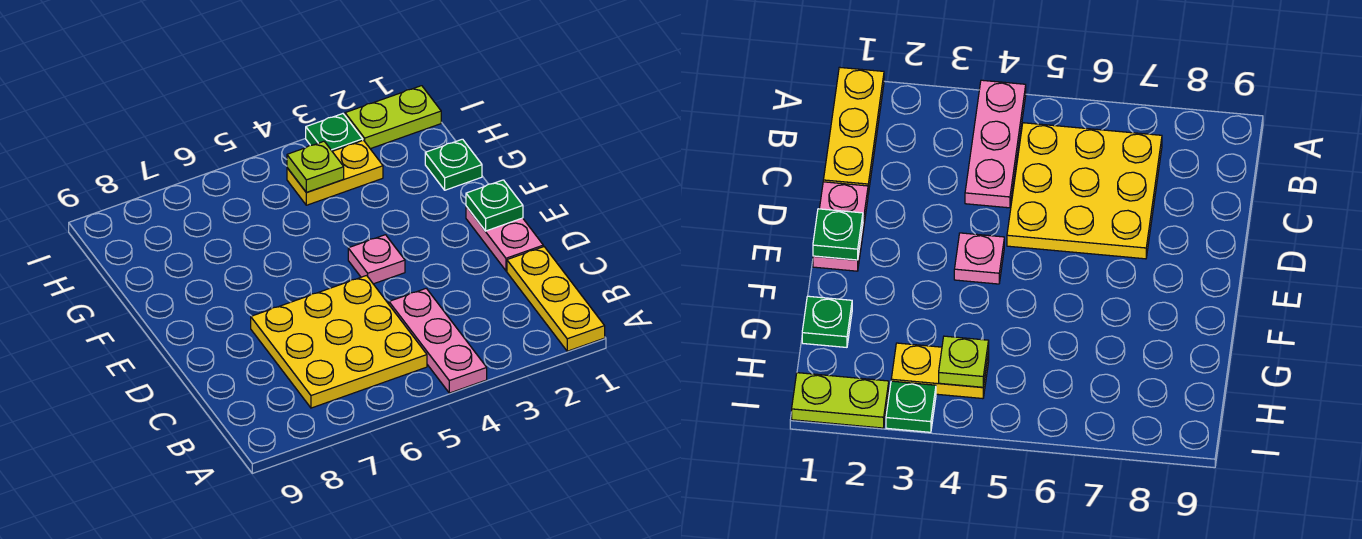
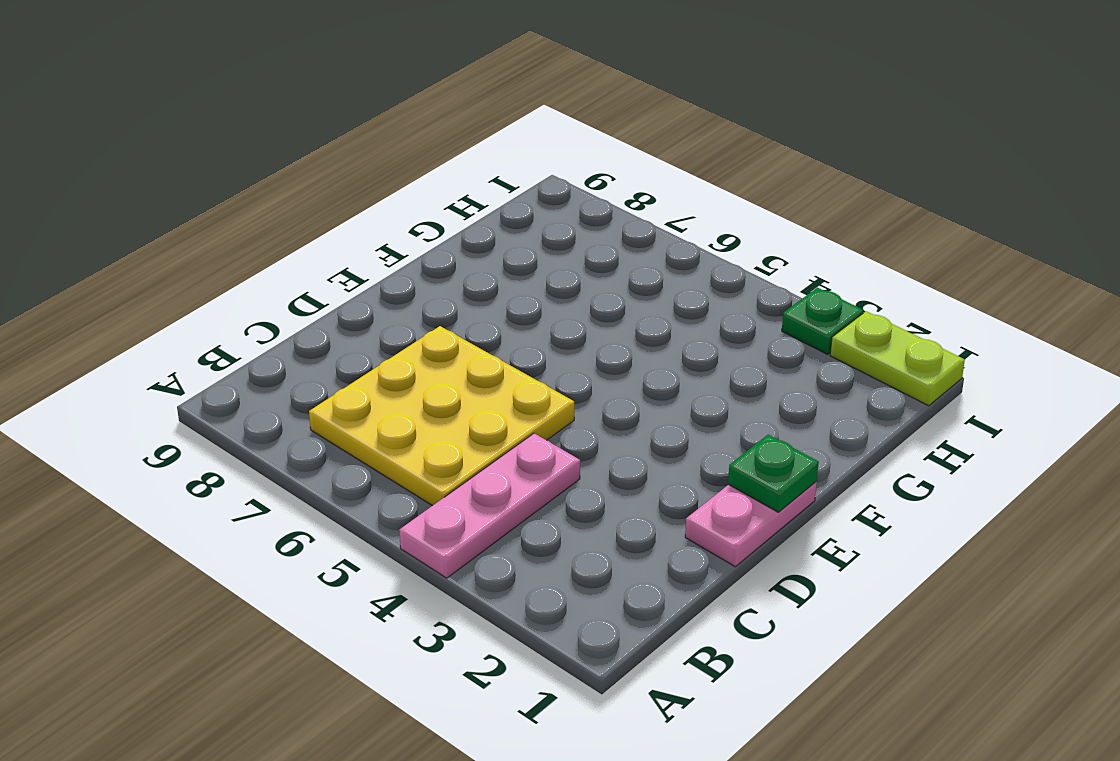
none -> yellow 1x3 plate [507,247,605,351]
none -> pink 1x1 plate [348,235,405,284]

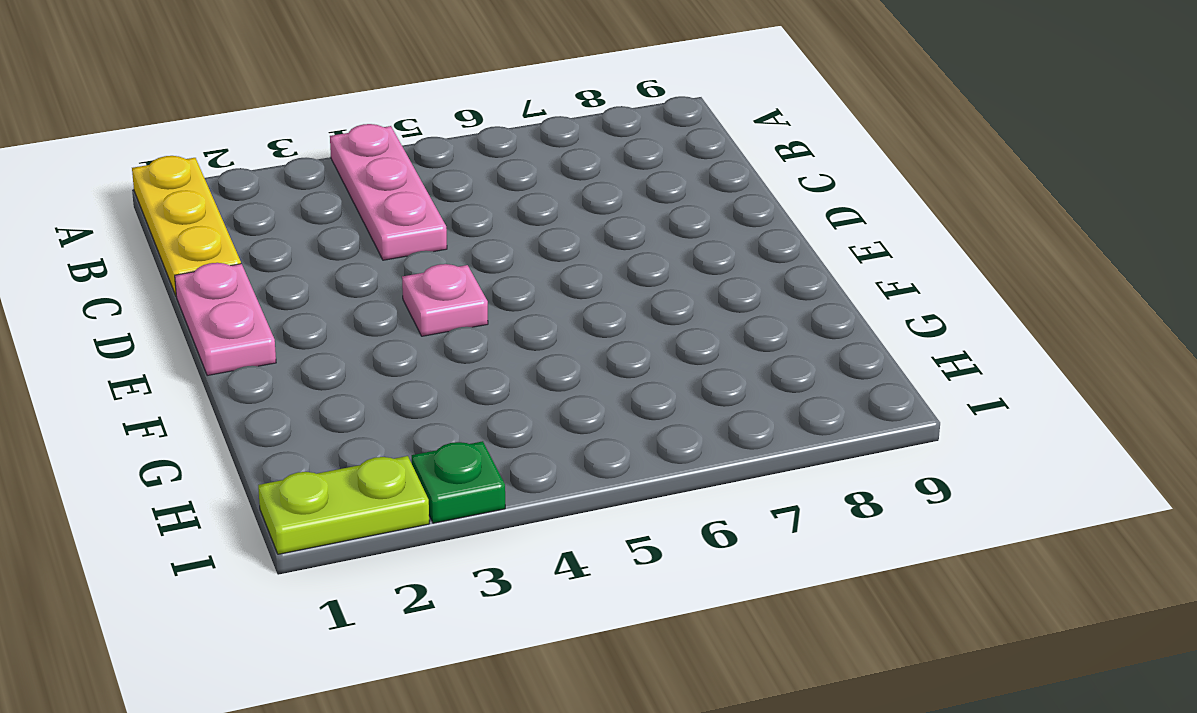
none -> yellow 3x3 plate [251,276,427,408]
none -> green 1x1 plate [425,139,482,190]

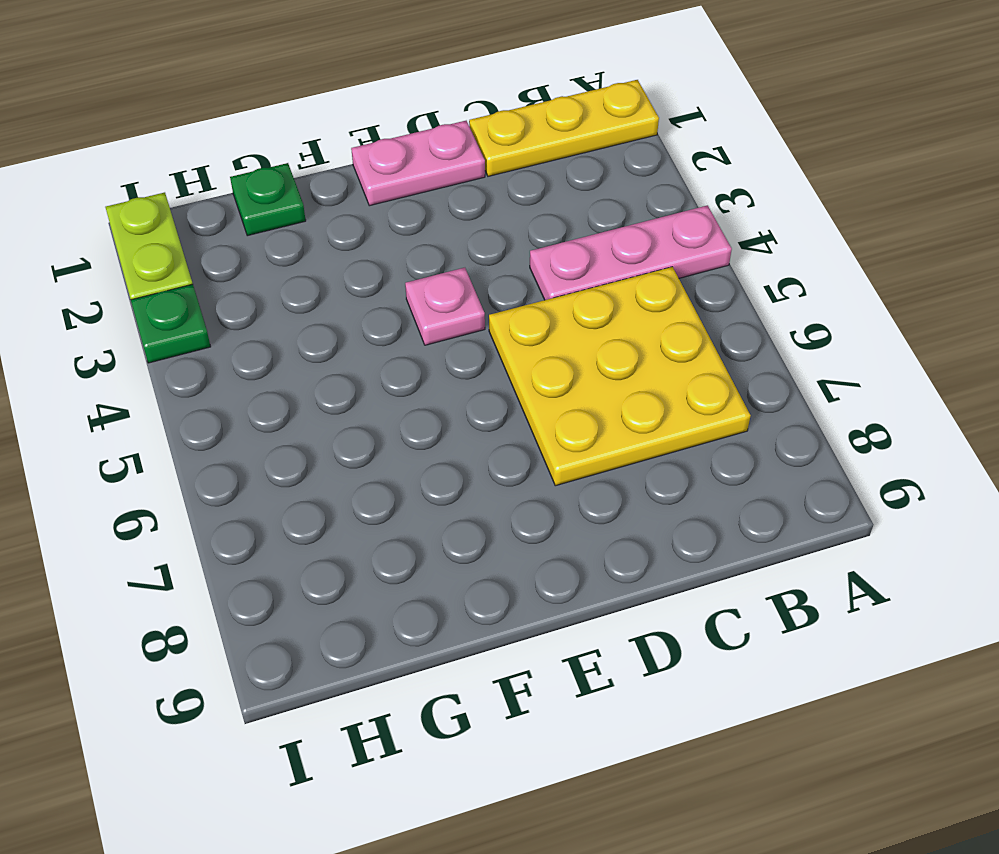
none -> yellow 1x2 plate [287,140,383,205]
none -> green 1x1 plate [466,180,523,231]

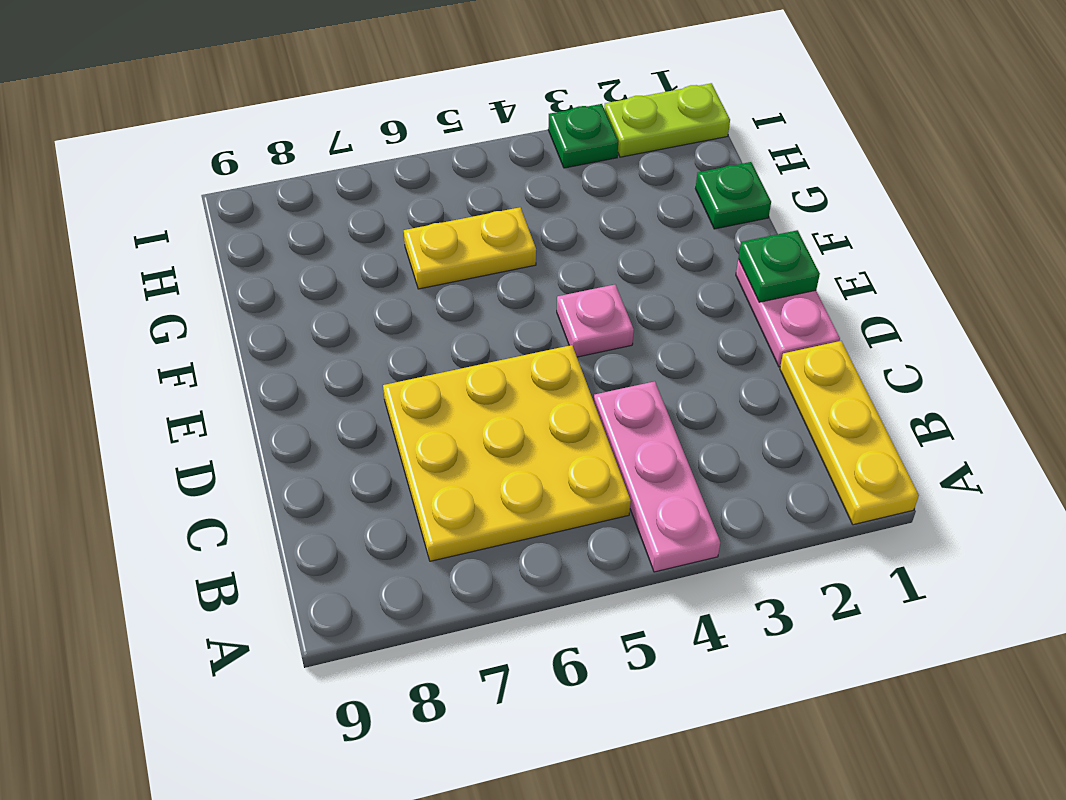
yellow 1x2 plate [404,207,536,289] -> yellow 1x2 plate moved to [287,140,383,205]
none -> lime 1x1 plate [287,141,344,192]

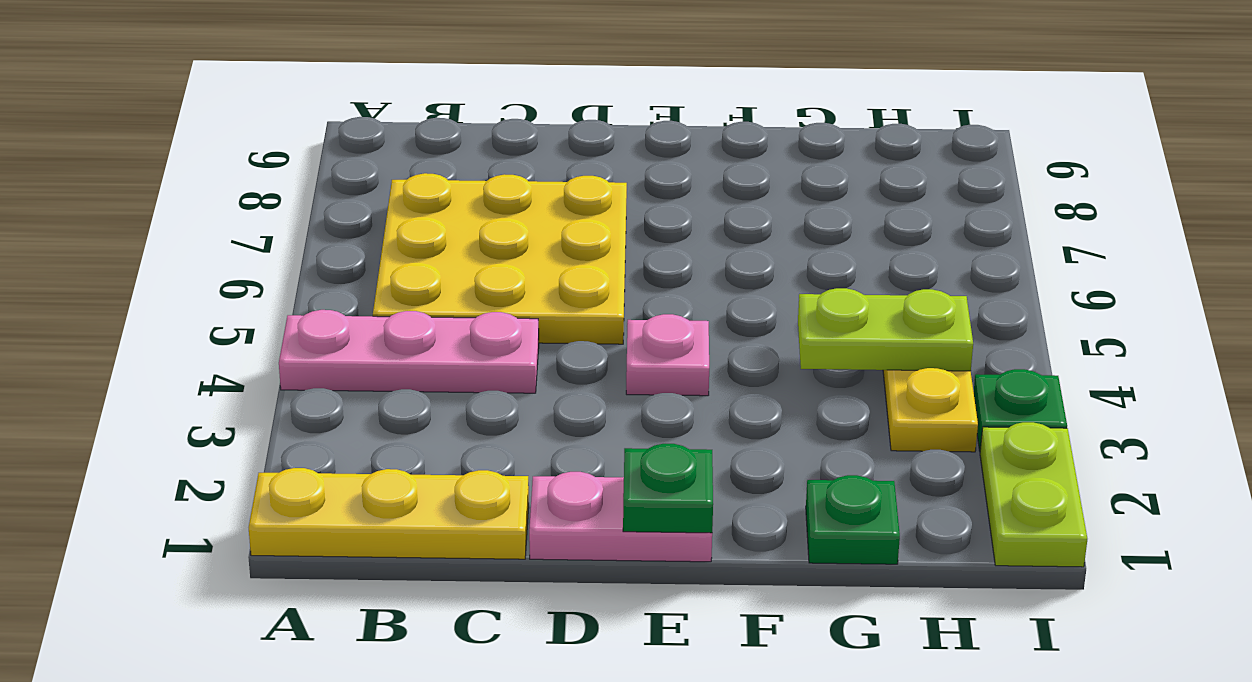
lime 1x2 plate [798,288,973,371] -> lime 1x1 plate [287,141,344,192]

